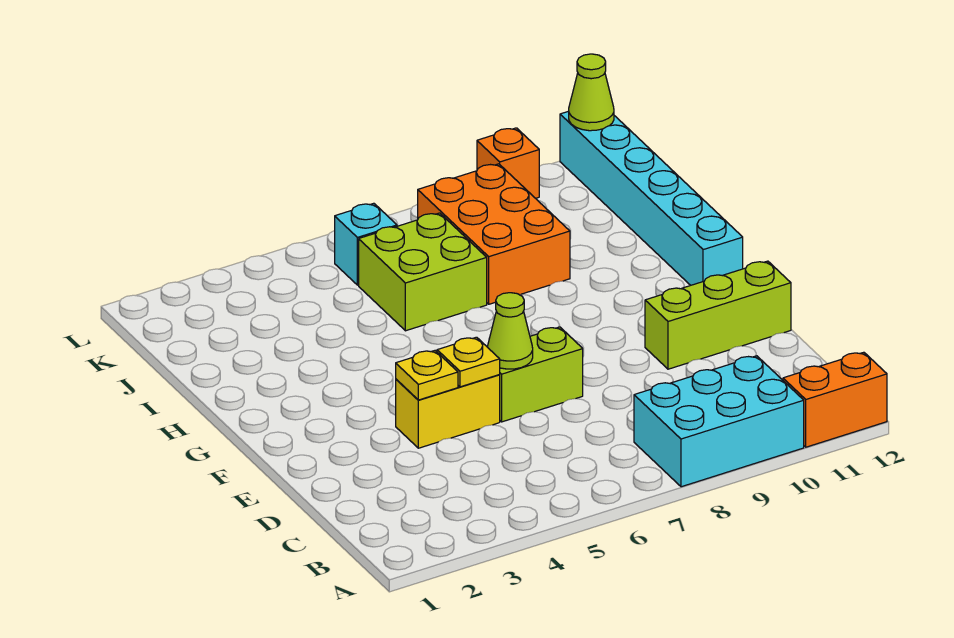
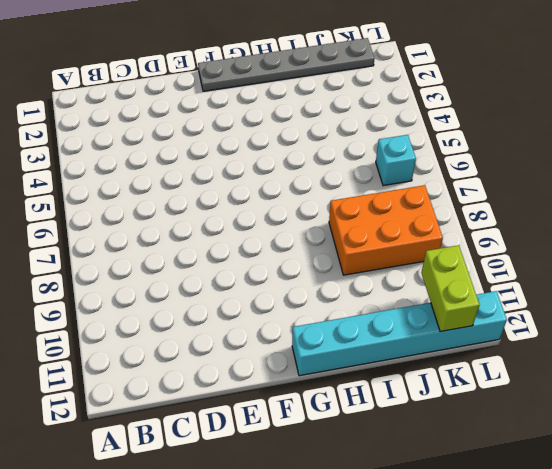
grey 1x6 plate [198,38,375,91] -> none
lime 1x2 brick [421,245,480,332] -> lime 1x2 brick moved to [499,327,583,422]
none -> cyan 2x3 brick [634,356,804,487]
none -> orange 1x2 brick [783,352,887,447]
none -> yellow 1x2 brick [396,375,500,448]

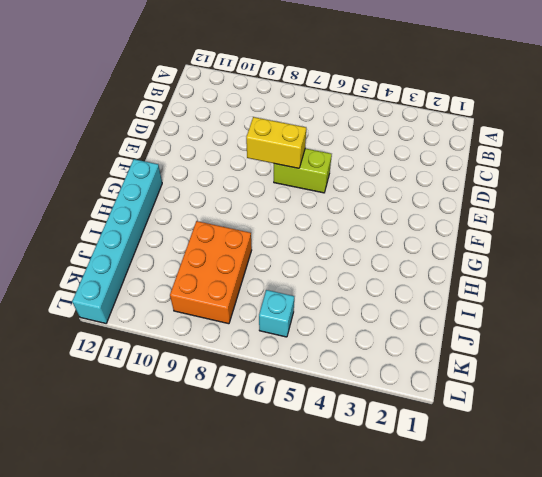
yellow 1x2 brick [246,117,306,168] -> yellow 1x2 brick moved to [396,375,500,448]
none -> cyan 2x3 brick [634,356,804,487]
none -> orange 1x2 brick [783,352,887,447]
none -> lime 1x3 brick [645,261,791,369]

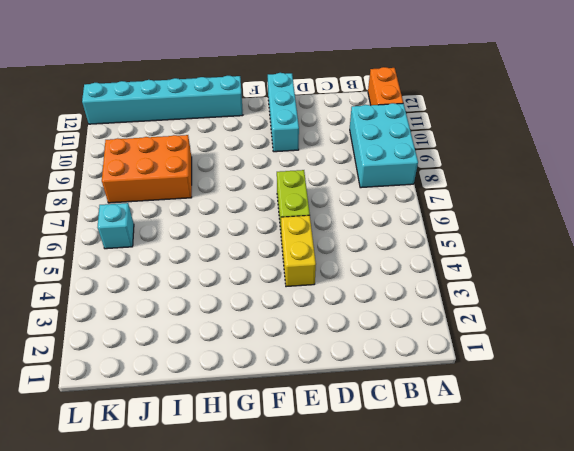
cyan 1x3 brick [268,73,299,152] -> lime 1x3 brick [645,261,791,369]
none -> lime 2x2 brick [359,213,487,331]
none -> orange 1x1 brick [477,128,539,198]
none -> yellow 1x1 plate [396,351,458,400]

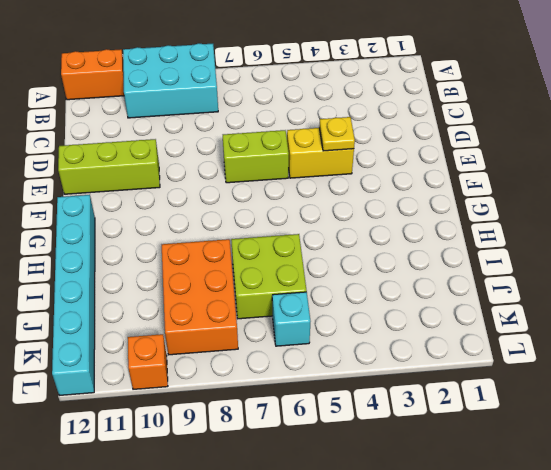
none -> yellow 1x1 plate [437,337,500,387]
none -> lime 1x1 cone [487,293,533,369]
none -> lime 1x1 cone [569,54,614,131]

